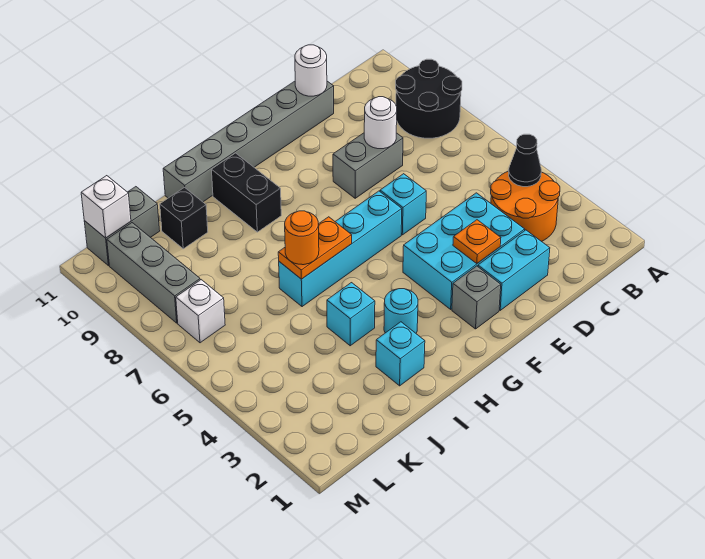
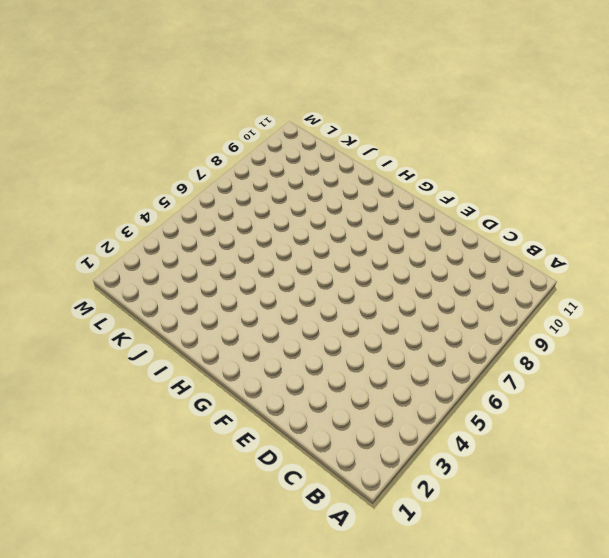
none -> black 2x2 round brick [396,59,462,138]
none -> orange 2x2 round brick [491,171,560,242]
none -> cyan 1x2 brick [478,230,550,310]

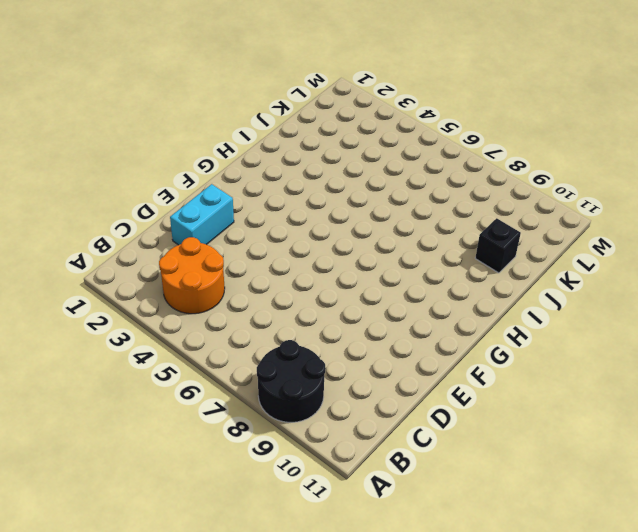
none -> cyan 2x3 brick [403,193,525,309]
none -> grey 1x2 brick [333,133,403,198]
none -> grey 1x6 brick [163,81,334,202]

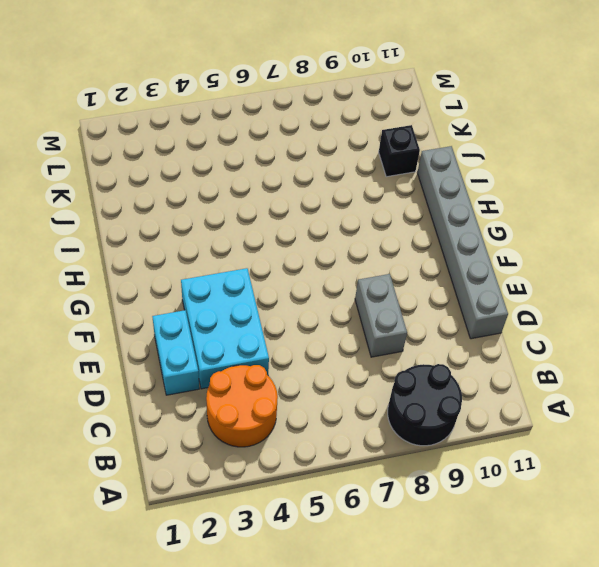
none -> cyan 1x1 brick [380,174,426,235]
none -> grey 1x1 brick [452,266,501,329]
none -> cyan 1x4 brick [279,191,402,307]

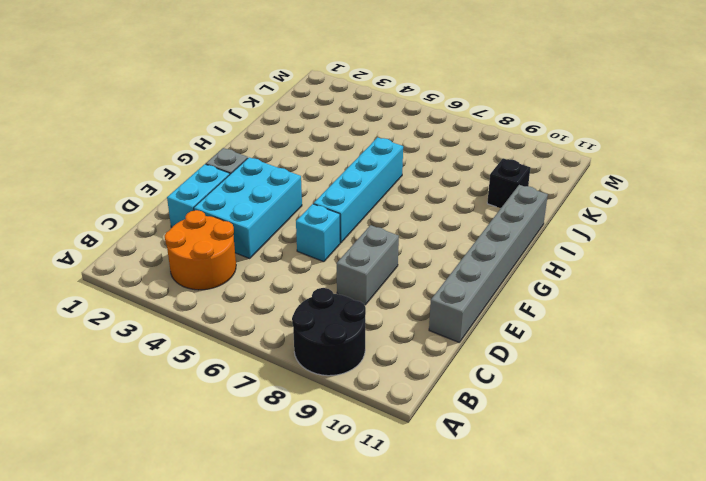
none -> cyan 1x1 round brick [384,289,418,333]
none -> black 1x2 brick [212,153,281,232]
none -> cyan 1x1 brick [376,322,425,386]

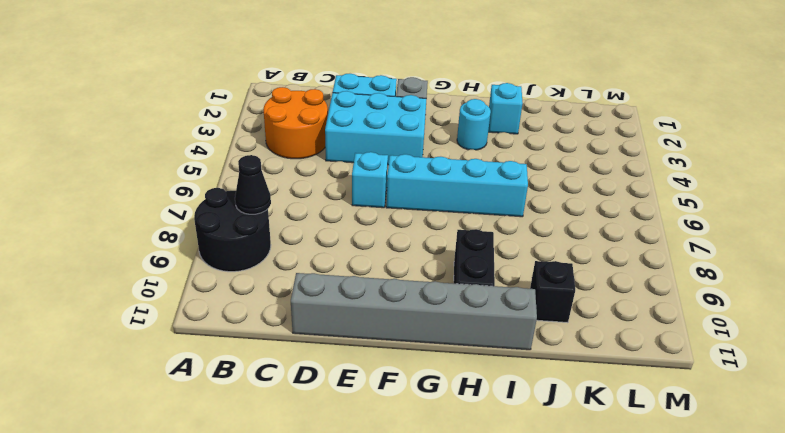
black 1x1 cone [235,155,271,214] -> black 1x1 cone moved to [509,134,541,187]
none -> grey 1x2 brick [333,133,403,198]
none -> cyan 1x1 brick [327,283,375,346]
none -> grey 1x2 brick [84,187,160,266]

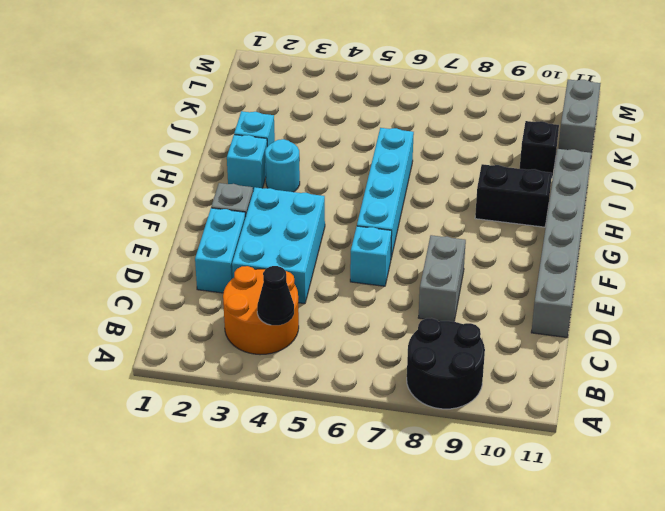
cyan 1x1 brick [227,135,267,191] -> cyan 1x1 brick moved to [327,283,375,346]
none -> white 1x1 brick [176,280,225,343]
none -> grey 1x3 brick [107,223,200,323]
none -> white 1x1 round brick [364,97,397,149]

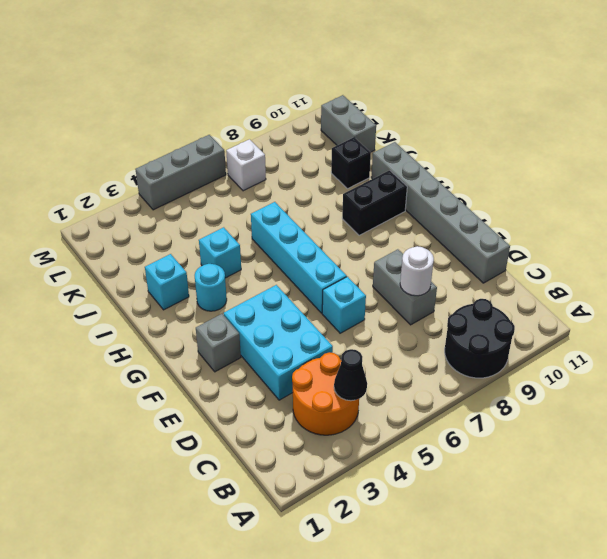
grey 1x3 brick [135,135,226,210] -> grey 1x3 brick moved to [107,223,200,323]
none -> cyan 1x2 brick [478,230,550,310]
none -> white 1x1 round brick [295,45,327,96]
none -> orange 1x1 plate [453,220,501,264]

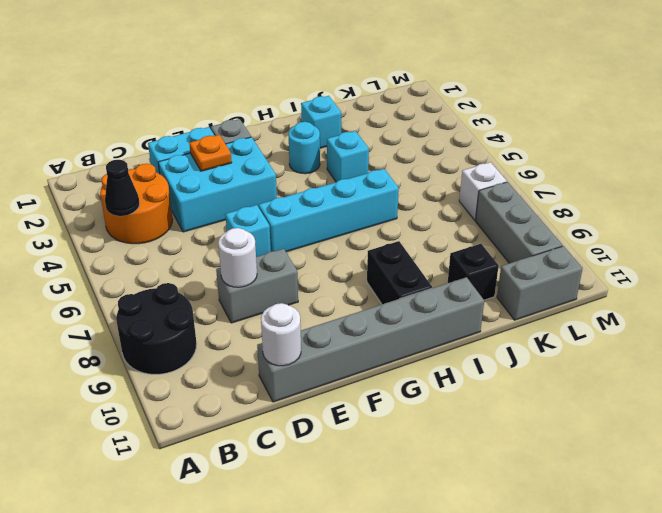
none -> orange 1x2 plate [278,217,352,279]
none -> white 1x1 brick [81,176,131,238]
none -> orange 1x1 round brick [285,211,319,265]

